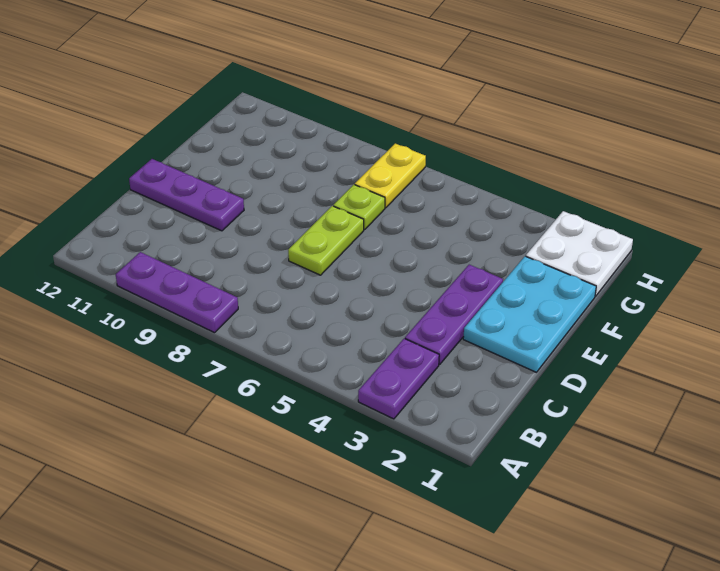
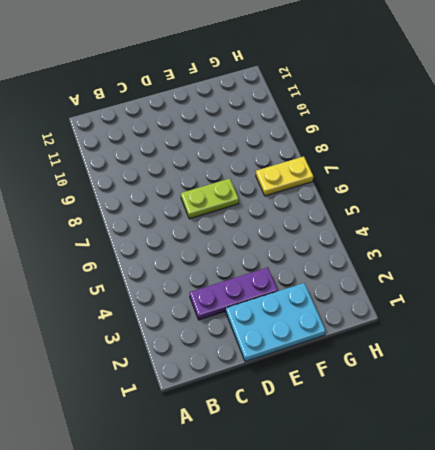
none -> purple 1x2 plate [358,338,439,419]
none -> purple 1x3 plate [116,252,238,333]

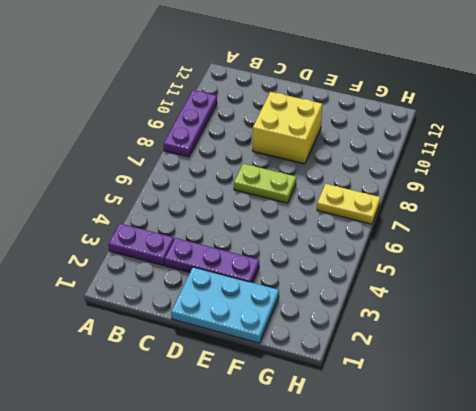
yellow 2x2 brick [253,92,322,164] -> purple 1x3 plate [129,159,244,231]
none -> lime 1x1 plate [333,185,385,229]
none -> white 2x2 plate [526,211,633,296]

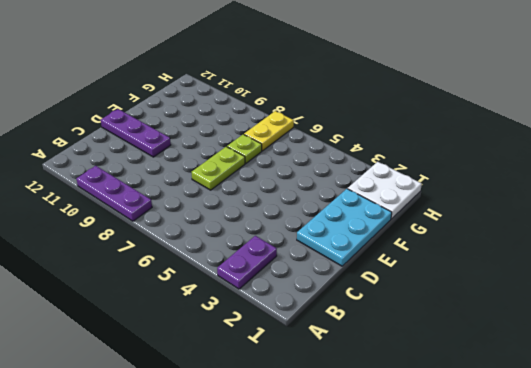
none -> purple 1x3 plate [405,265,503,364]

